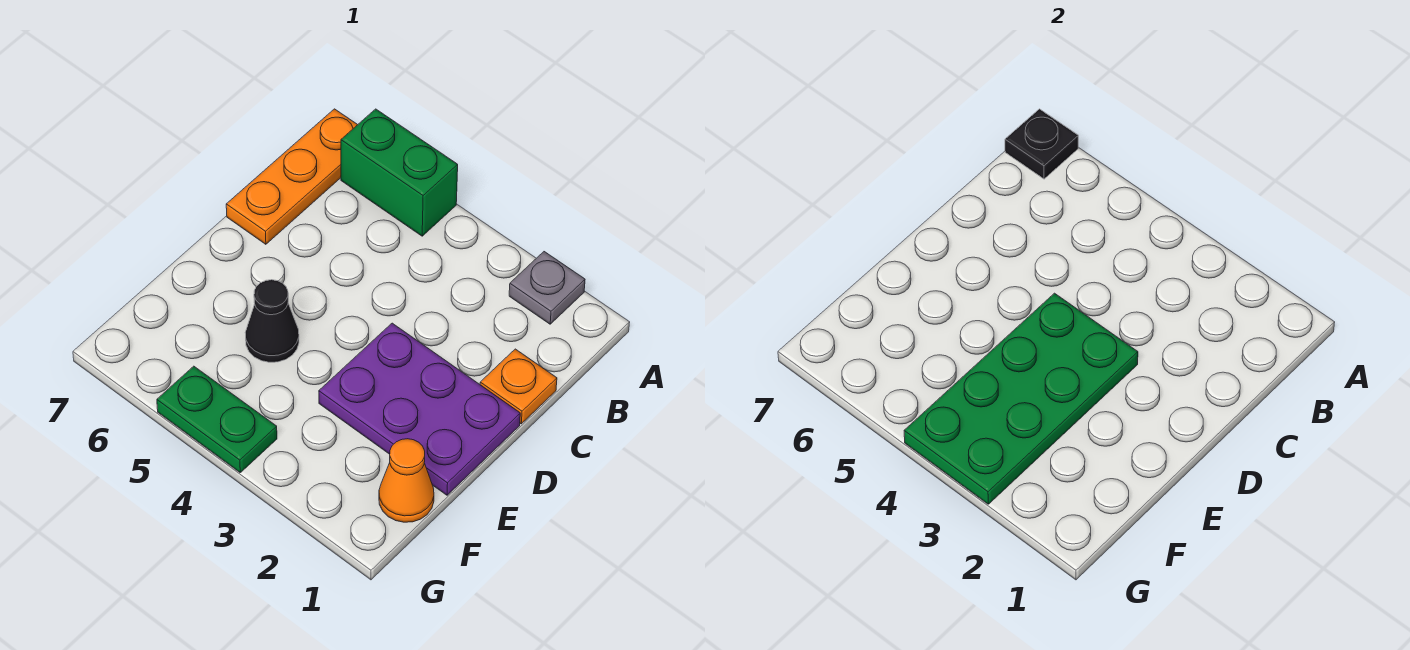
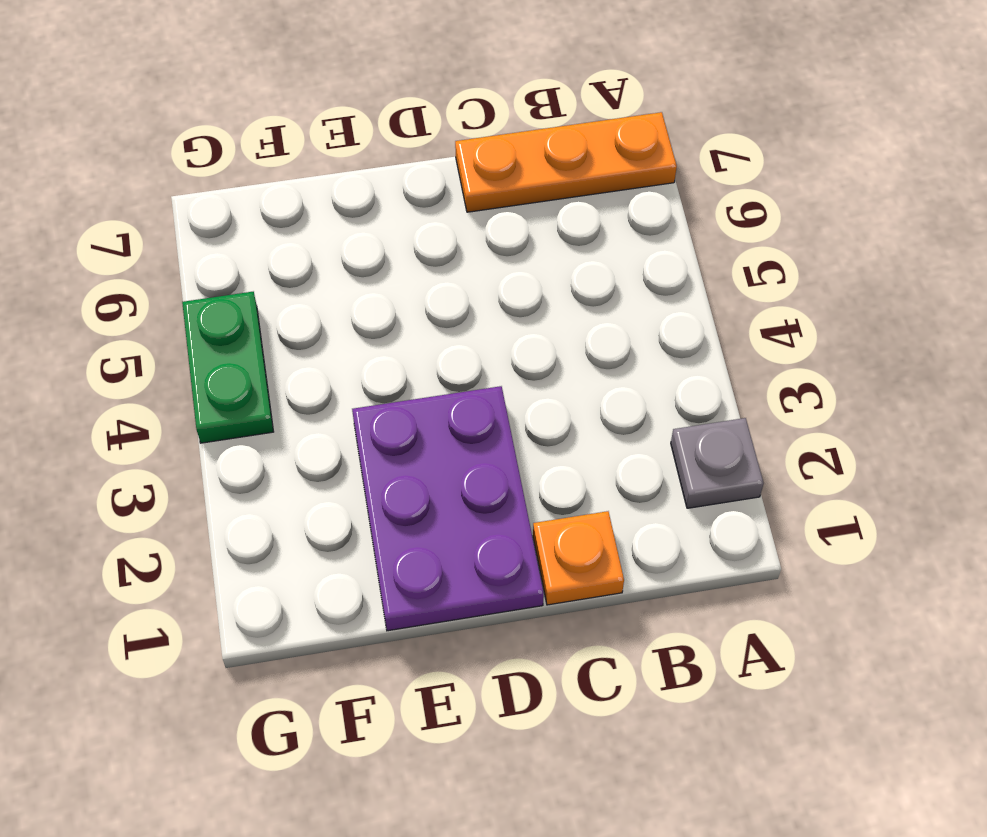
none -> green 1x2 brick [341,109,458,236]
none -> black 1x1 cone [245,280,299,362]

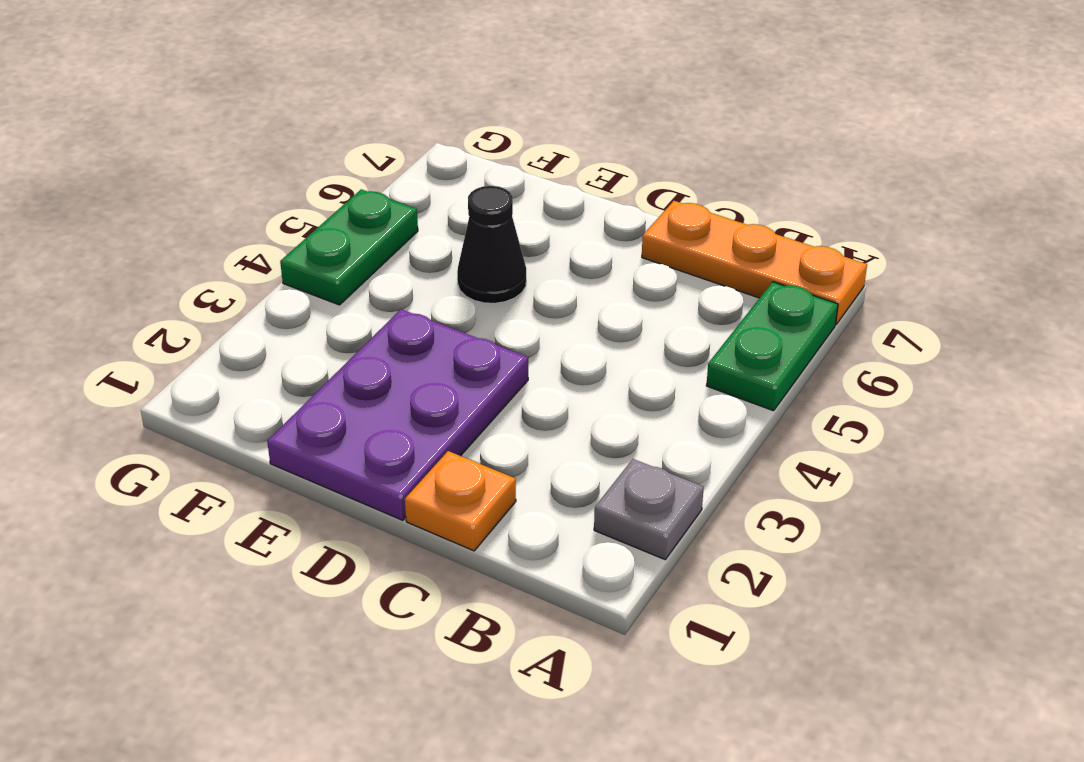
green 1x2 plate [706,282,838,411] -> green 1x2 brick [341,109,458,236]
none -> orange 1x1 cone [379,439,434,522]
none -> black 1x1 plate [1005,109,1078,179]

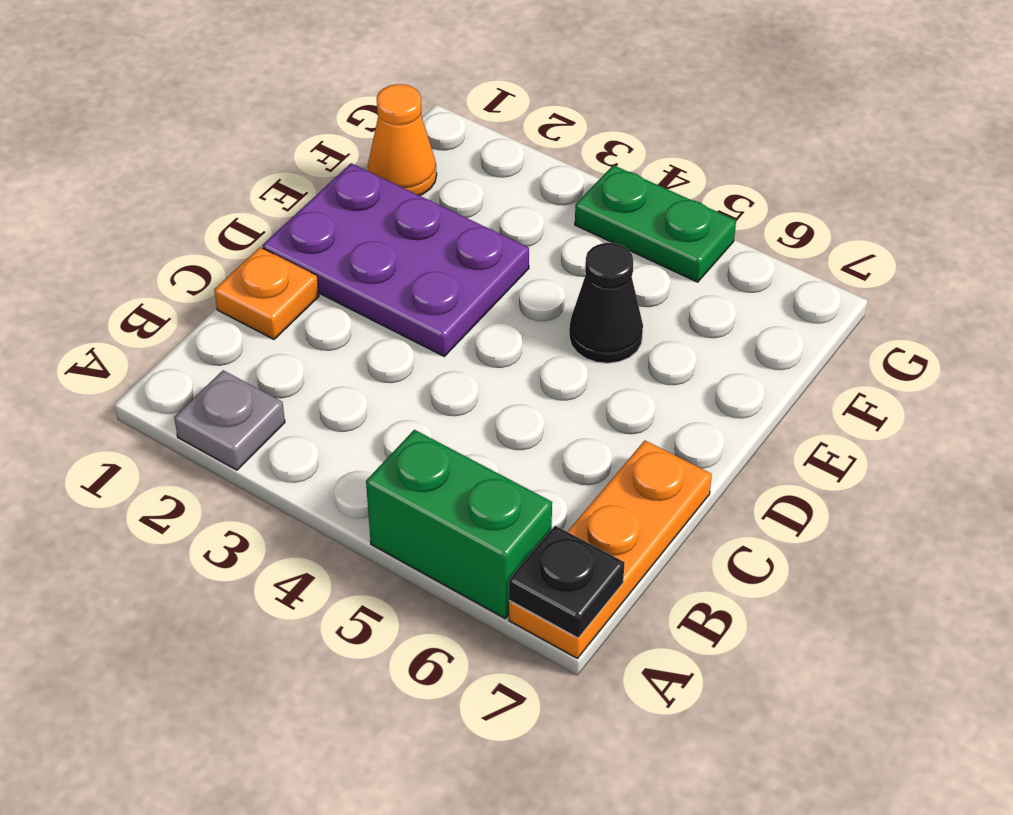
none -> green 2x4 plate [904,293,1138,504]

